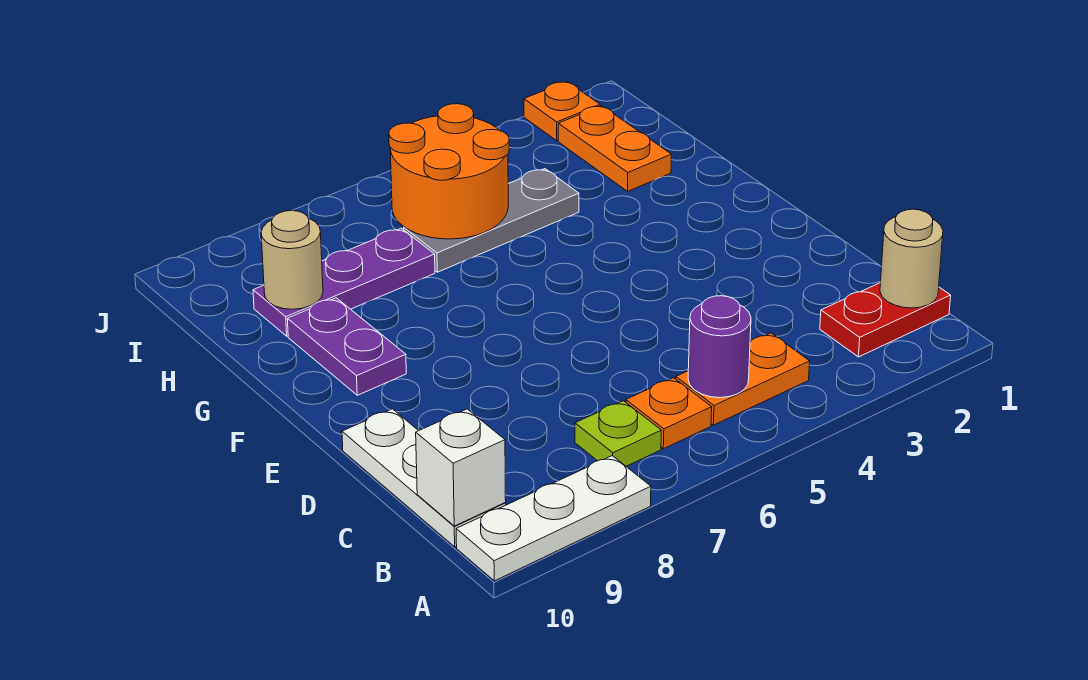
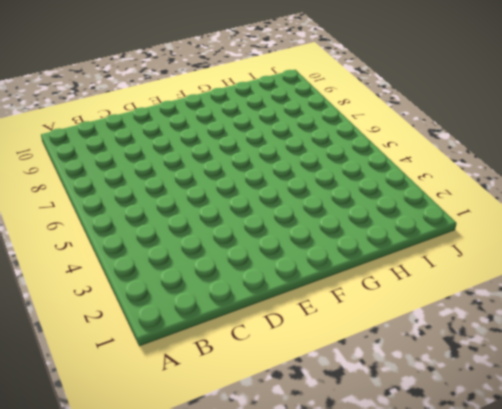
none -> white 1x3 plate [456,456,651,581]
none -> red 1x2 plate [820,283,951,357]
none -> orange 1x2 plate [676,333,810,425]

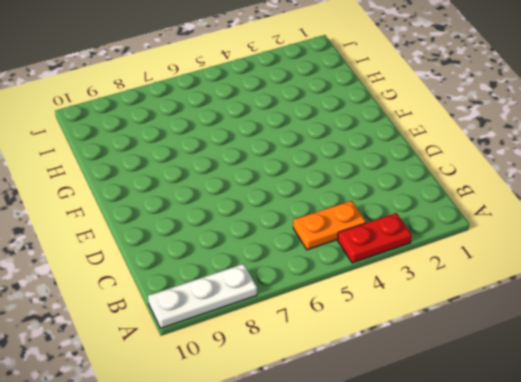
red 1x2 plate [338,213,412,263] -> red 1x2 plate moved to [820,283,951,357]
none -> orange 1x1 plate [626,378,712,449]
none -> lime 1x1 plate [575,401,661,466]
none -> white 1x3 plate [342,409,506,547]

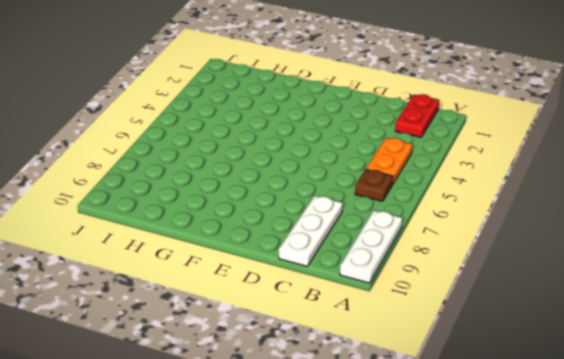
brown 1x1 plate [355,170,393,201] -> orange 1x1 plate [626,378,712,449]
white 1x3 plate [279,196,342,266] -> white 1x3 plate turned to [342,409,506,547]
none -> lime 1x1 plate [575,401,661,466]
none -> purple 1x2 plate [287,298,406,395]
none -> orange 1x2 plate [558,106,672,191]

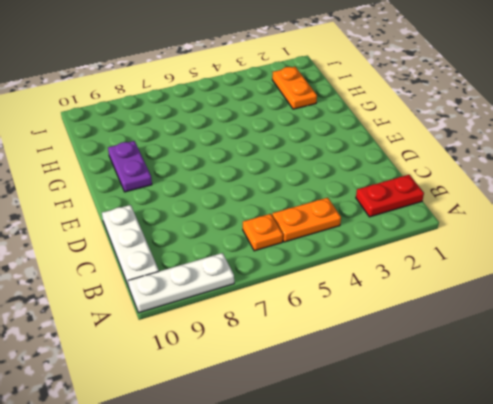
none -> lime 1x1 plate [575,401,661,466]
none -> grey 1x3 plate [404,169,579,272]
none -> purple 1x3 plate [253,228,435,336]

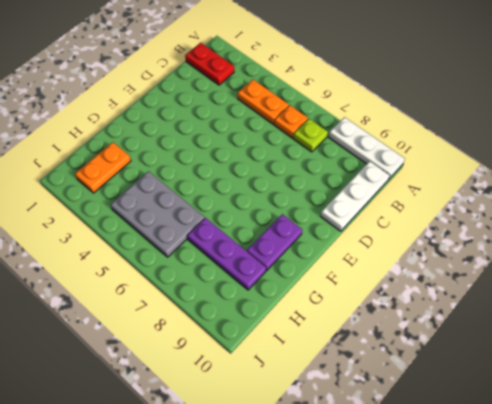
grey 2x3 plate [111,171,205,257] -> grey 1x3 plate [404,169,579,272]
none -> orange 1x1 plate [524,82,600,140]
none -> tan 1x1 round brick [880,209,943,308]
none -> purple 1x1 round brick [688,296,751,398]

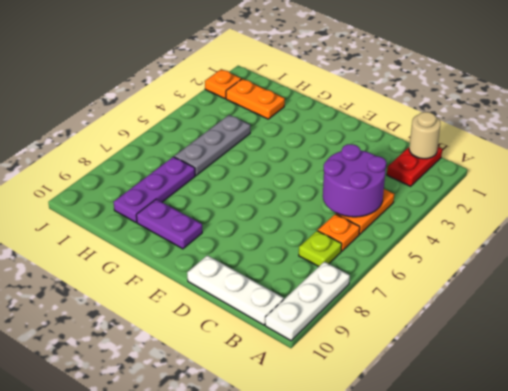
purple 2x2 round brick [323,144,386,217] -> purple 1x1 round brick [688,296,751,398]
none -> white 1x1 brick [416,409,506,526]
none -> orange 2x2 round brick [389,104,509,239]
none -> tan 1x1 round brick [261,211,323,309]

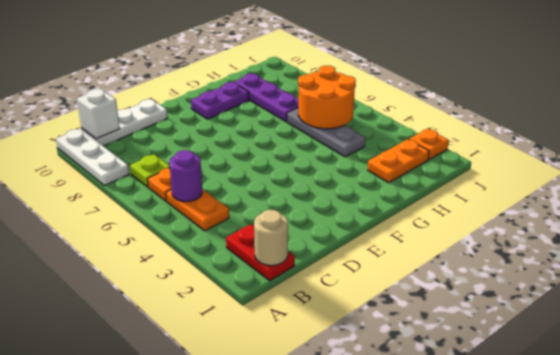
none -> tan 1x1 round brick [261,211,323,309]

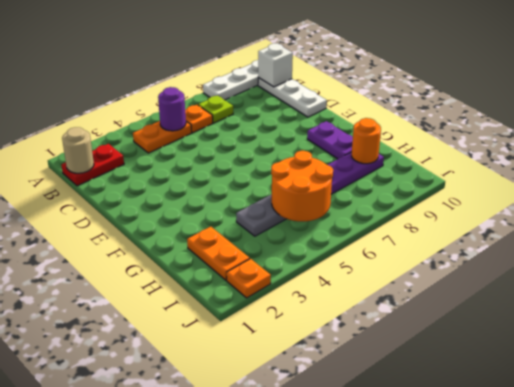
orange 1x1 round brick [352,118,381,164] -> tan 1x1 round brick [261,211,323,309]

